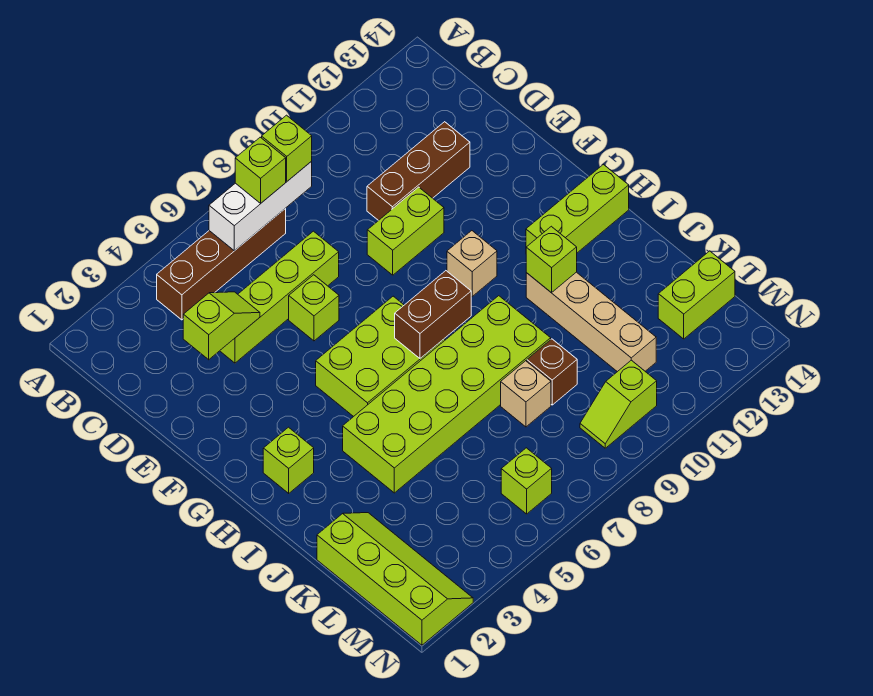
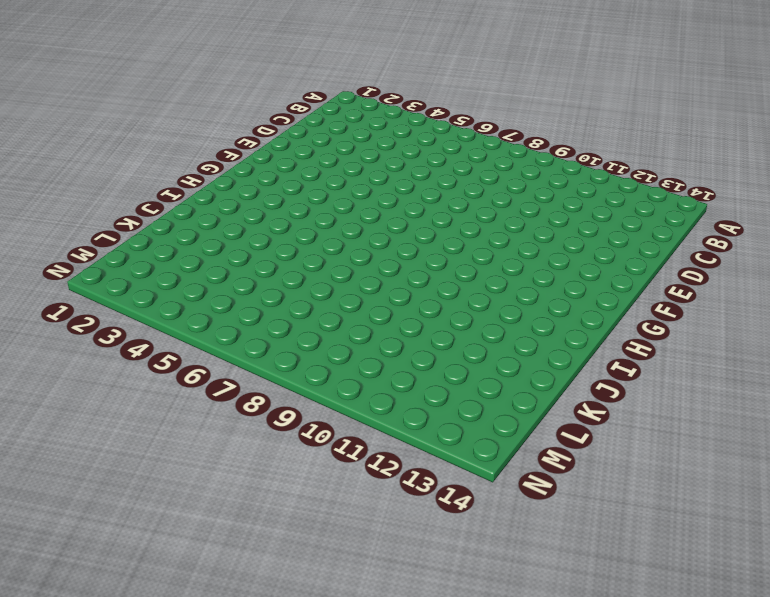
none -> brown 1x4 brick [157,208,286,320]
none -> lime 1x4 brick [220,231,339,363]
none -> brown 1x3 brick [367,122,470,221]

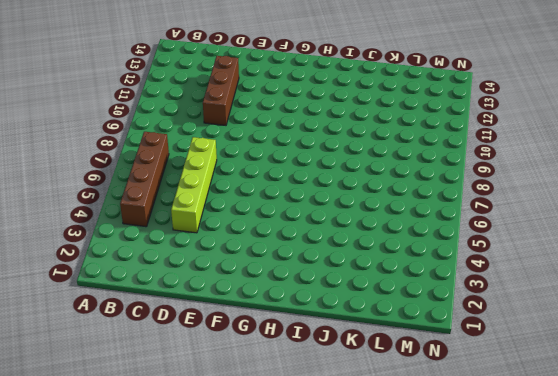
none -> lime 1x1 brick [289,275,339,341]
none -> lime 1x2 brick [367,187,444,275]
none -> lime 2x3 brick [316,296,445,417]

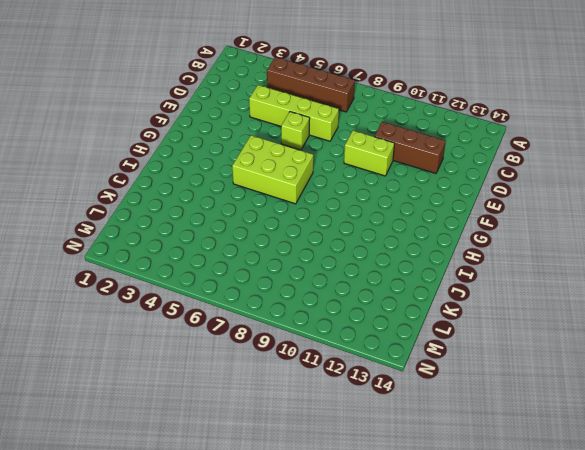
none -> tan 1x1 brick [447,231,497,297]
none -> lime 1x1 brick [263,427,314,493]
none -> lime 1x3 brick [526,165,629,253]

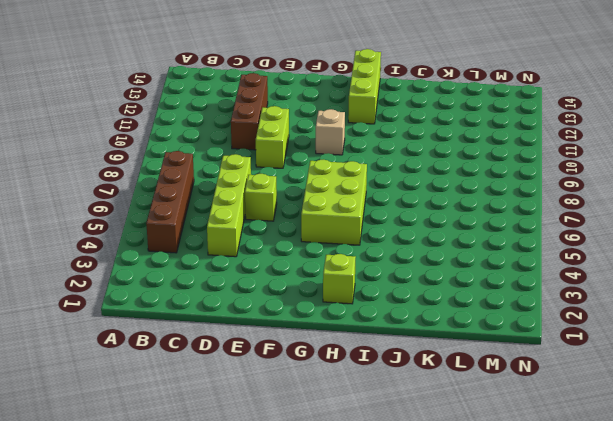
none -> lime 2x6 brick [343,296,551,493]
none -> tan 1x4 brick [526,272,656,372]
none -> lime 2x4 slope [317,513,473,645]

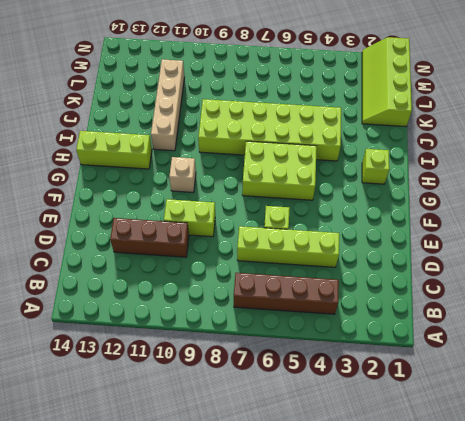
none -> tan 1x1 brick [501,361,551,427]
none -> brown 1x1 brick [527,339,577,405]
none -> lime 1x2 brick [658,251,735,339]

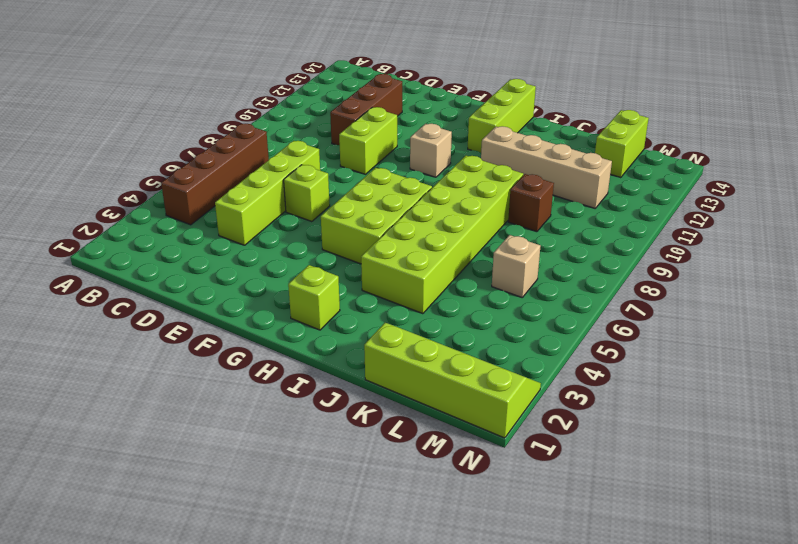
tan 1x1 brick [492,235,541,297] -> tan 1x1 brick moved to [501,361,551,427]
none -> lime 1x1 brick [501,448,552,514]
none -> lime 1x2 slope [580,360,657,448]
none -> white 1x3 brick [209,161,312,251]

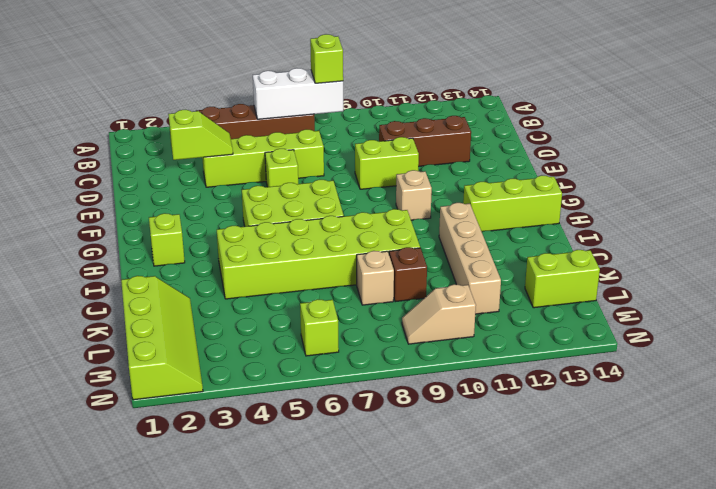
tan 1x2 slope [402,284,476,344] -> lime 1x2 slope [580,360,657,448]
none -> brown 1x2 brick [395,271,471,358]
none -> lime 1x1 brick [526,226,577,293]
none -> lime 1x1 brick [235,137,286,203]

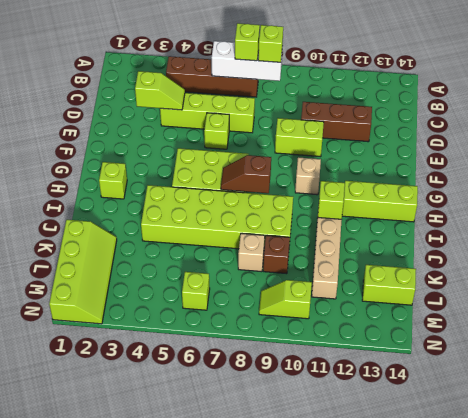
brown 1x2 slope [221,155,271,193] -> brown 1x2 brick [395,271,471,358]

